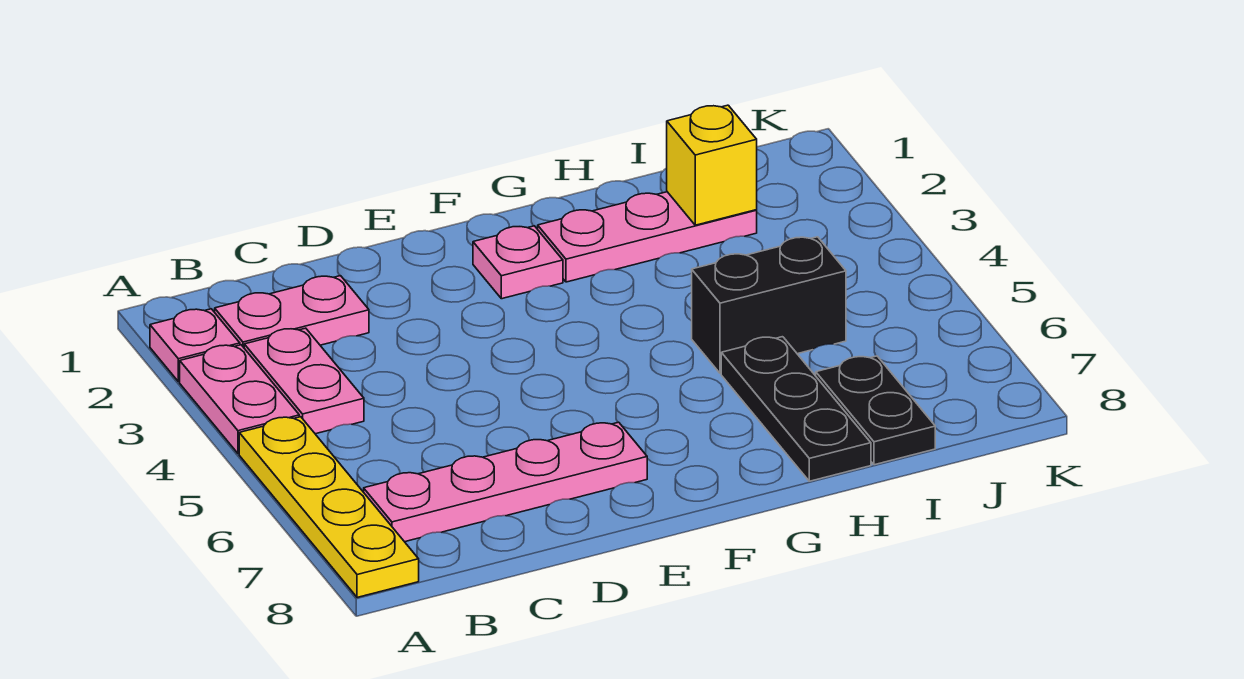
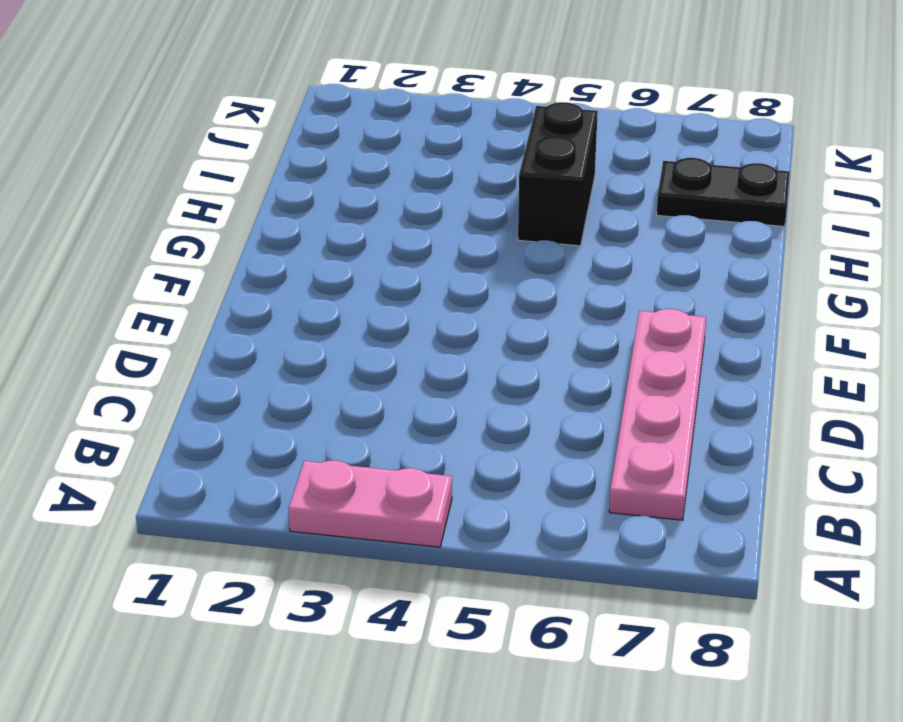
none -> pink 1x1 plate [150,309,240,382]
none -> yellow 1x4 plate [239,417,419,597]
none -> pink 1x2 plate [215,276,369,347]

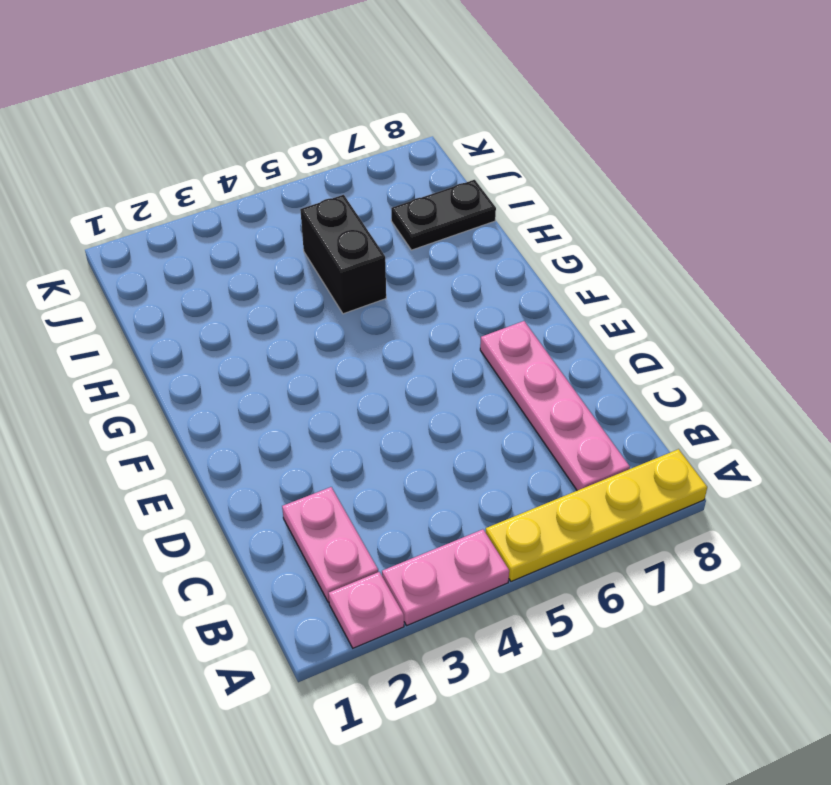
none -> pink 1x2 plate [244,328,364,434]
none -> pink 1x1 plate [473,226,563,299]
none -> pink 1x3 plate [538,192,757,282]

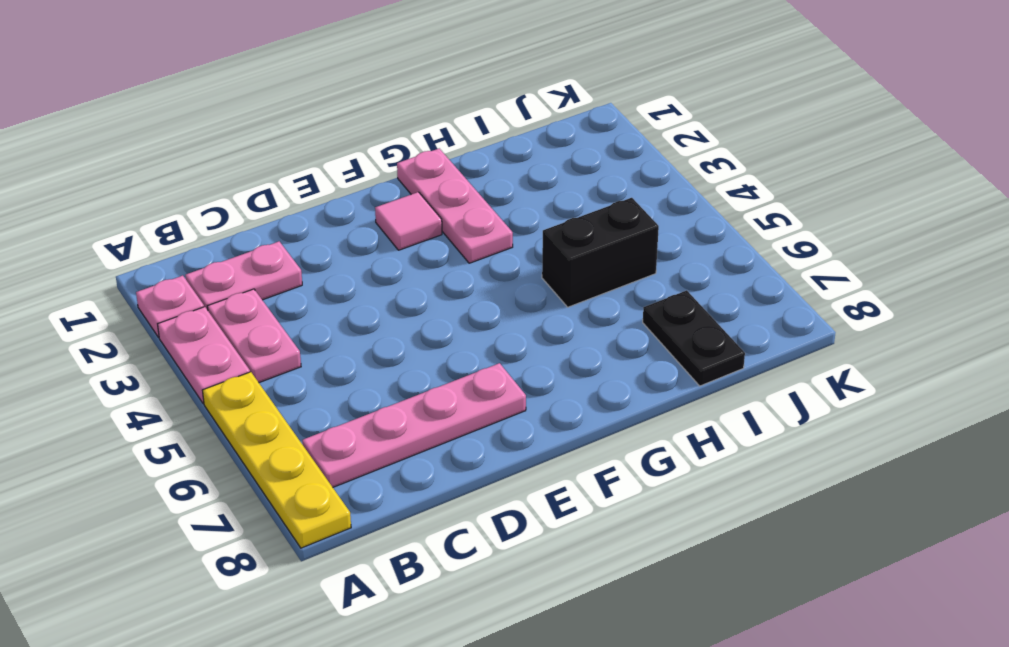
pink 1x1 tile [375,192,442,250] -> pink 1x1 plate [473,226,563,299]
pink 1x3 plate [397,148,513,263] -> pink 1x3 plate turned to [538,192,757,282]
none -> black 1x3 plate [721,337,871,481]
none -> yellow 1x1 brick [667,105,757,225]

